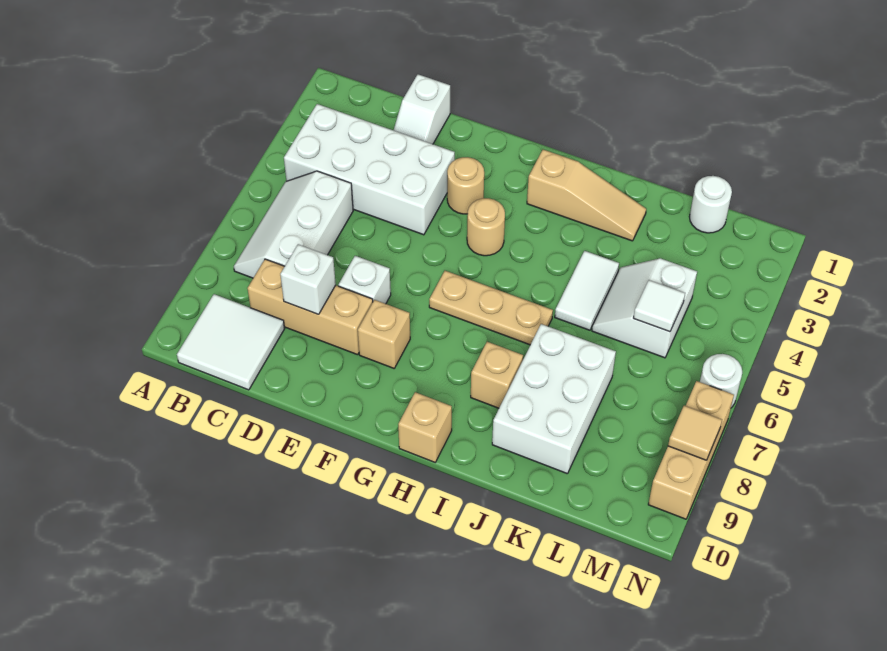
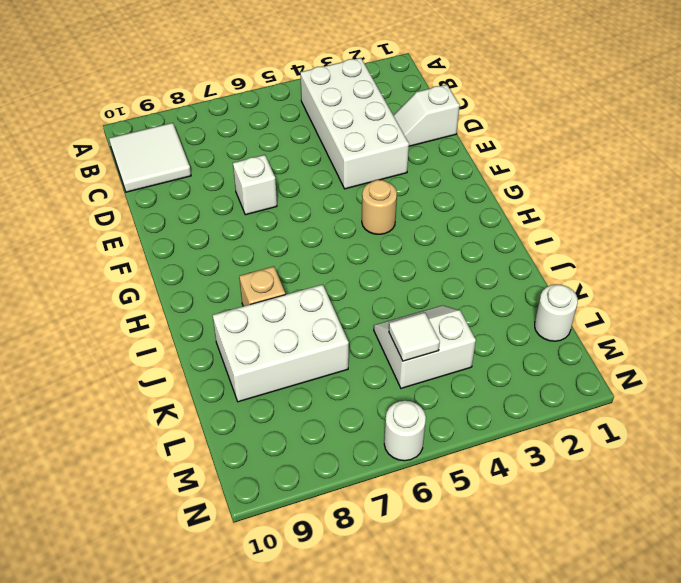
none -> white 2x3 slope [234,171,353,278]
none -> tan 1x3 brick [247,259,373,355]
none -> tan 1x1 round brick [447,157,484,214]

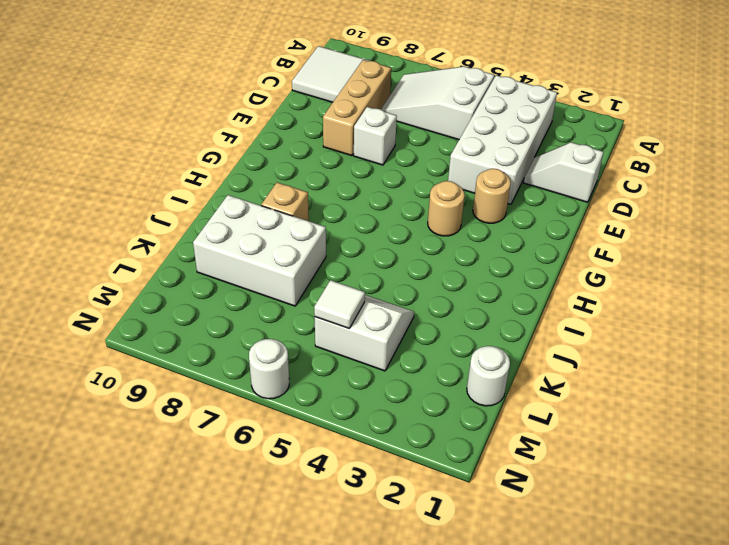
white 2x3 slope [381,66,494,140] -> white 2x3 slope turned to [234,171,353,278]
none -> tan 1x1 brick [358,300,410,368]
none -> tan 1x3 plate [429,271,553,345]
none -> tan 1x3 slope [527,150,646,241]

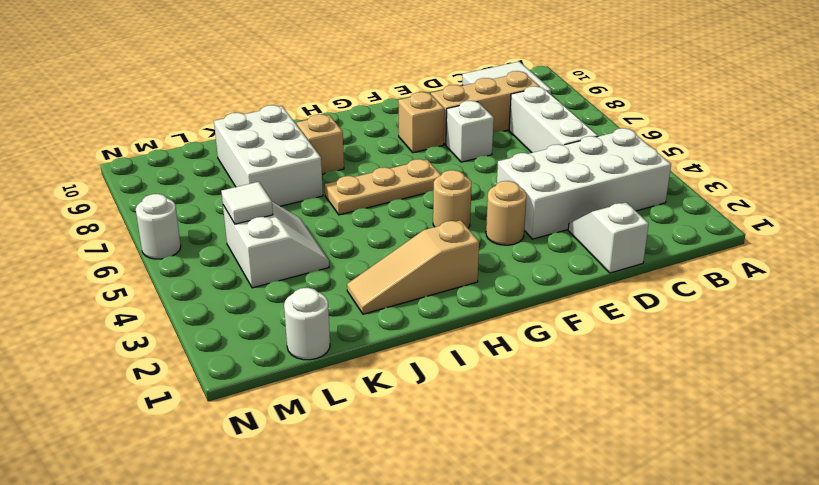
none -> tan 1x1 brick [398,392,452,462]
none -> white 1x2 tile [555,251,619,330]
none -> tan 1x3 brick [648,381,734,519]

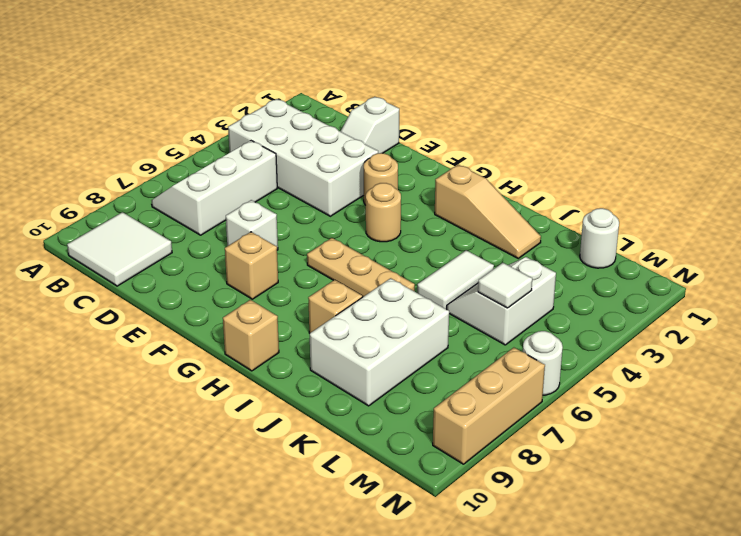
none -> tan 1x3 brick [247,259,373,355]
none -> white 1x1 brick [280,244,336,314]
none -> tan 1x1 tile [668,406,722,460]

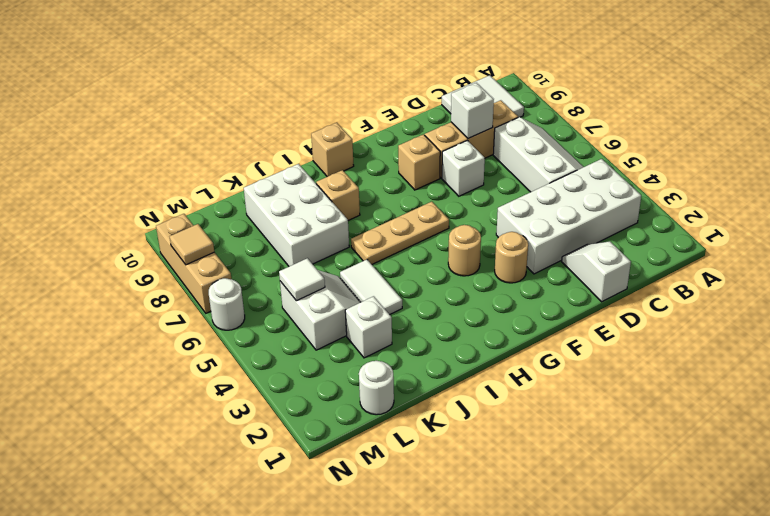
white 1x1 brick [345,296,392,358] -> none
none -> tan 1x3 slope [527,150,646,241]

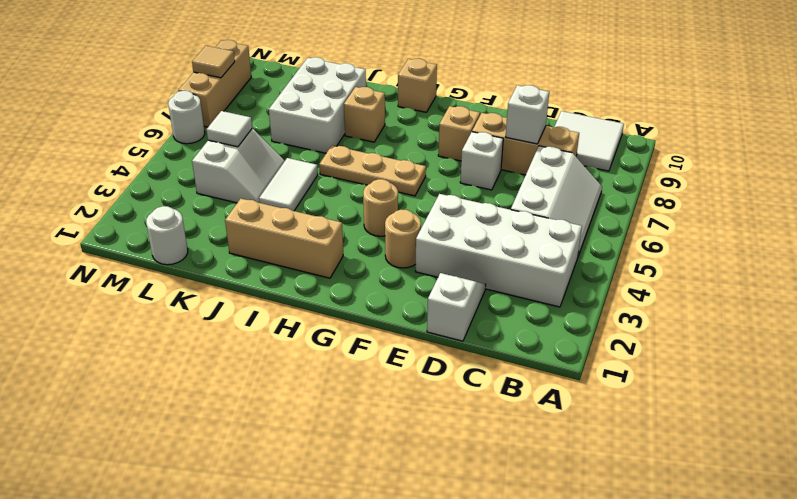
tan 1x3 brick [225,199,343,278] -> tan 1x3 slope [527,150,646,241]

